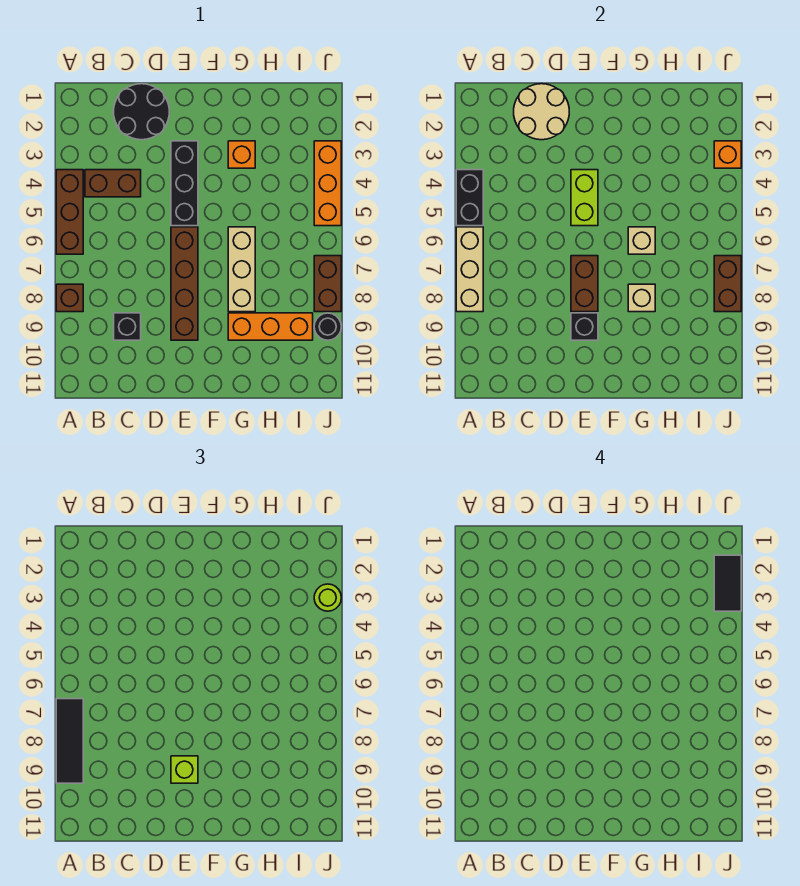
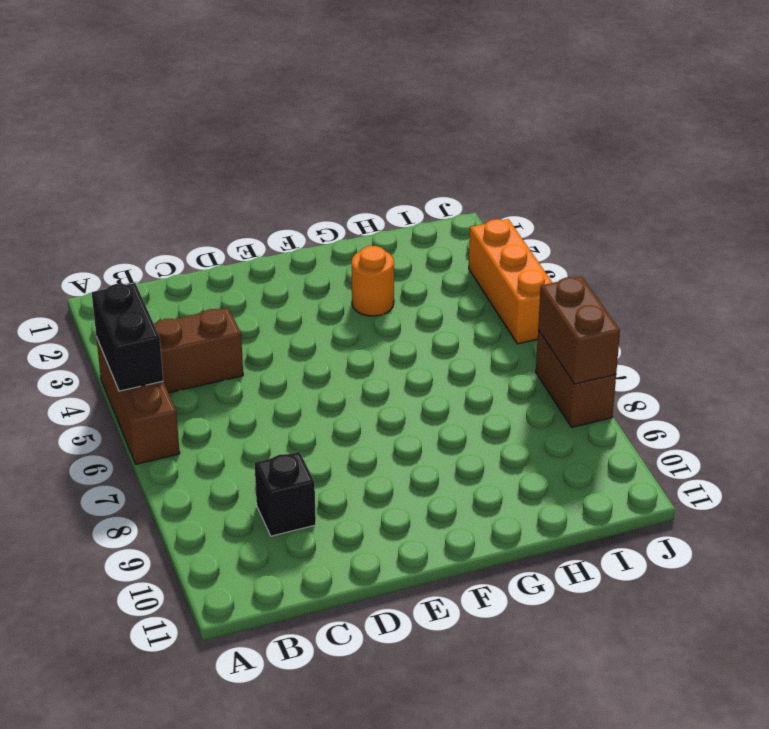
orange 1x1 round brick [352,246,394,316] -> orange 1x1 brick [228,141,255,168]
none -> brown 1x1 brick [56,284,83,312]
none -> black 2x2 round brick [114,84,169,140]
none -> black 1x3 brick [171,141,198,226]

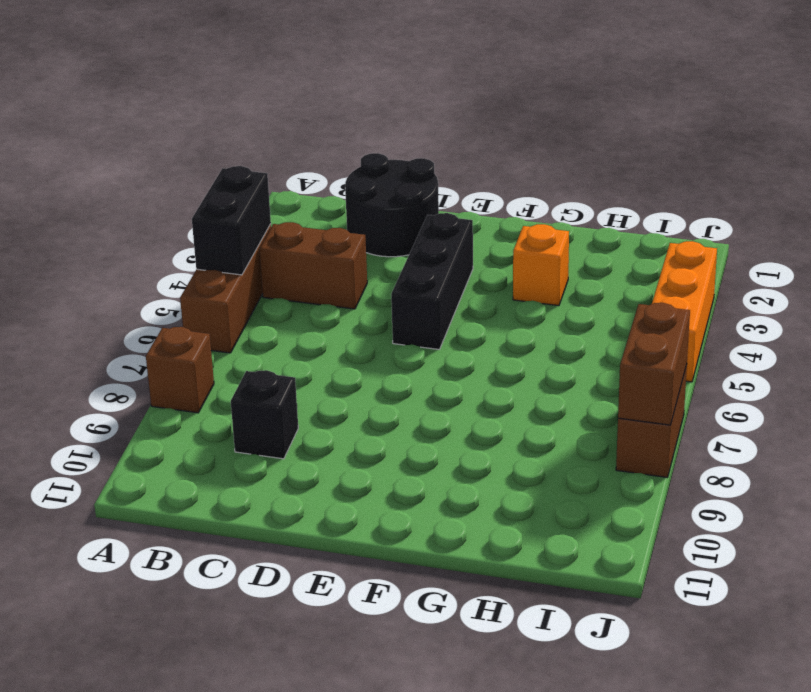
none -> brown 1x4 brick [171,227,198,340]
none -> tan 1x3 brick [228,227,255,312]
none -> orange 1x3 brick [228,313,313,340]

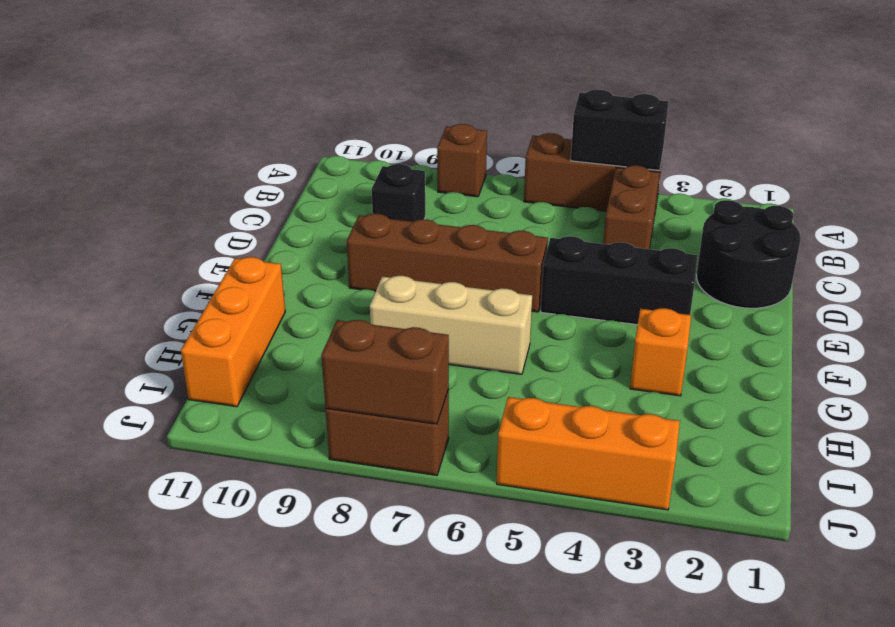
orange 1x3 brick [181,257,285,407] -> orange 1x3 brick moved to [228,313,313,340]
none -> black 1x1 round brick [314,313,341,340]
none -> tan 1x3 brick [456,227,483,312]
none -> tan 2x2 round brick [514,84,569,140]

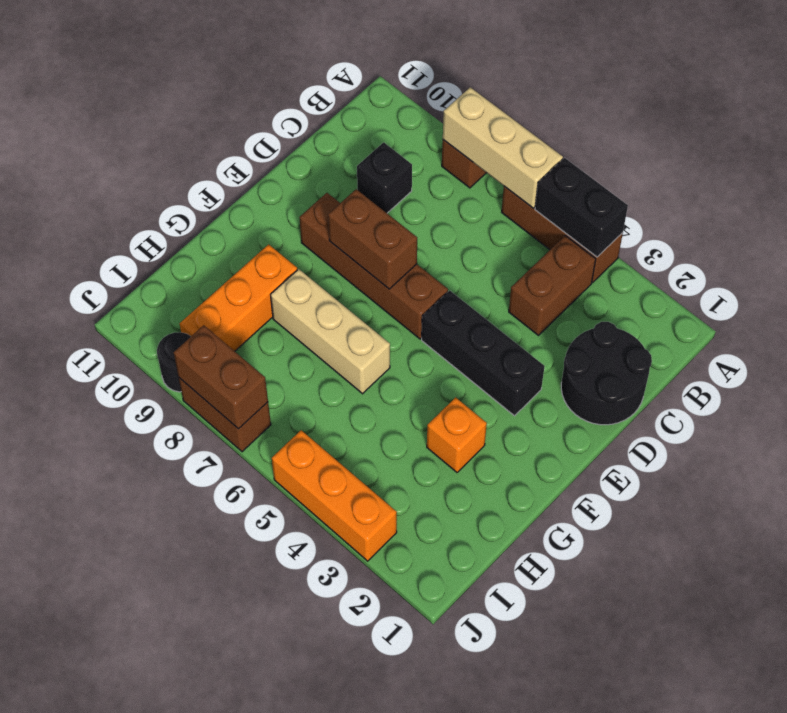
none -> tan 2x2 round brick [514,84,569,140]
none -> lime 1x2 brick [571,170,598,226]
none -> black 1x1 brick [571,313,598,340]

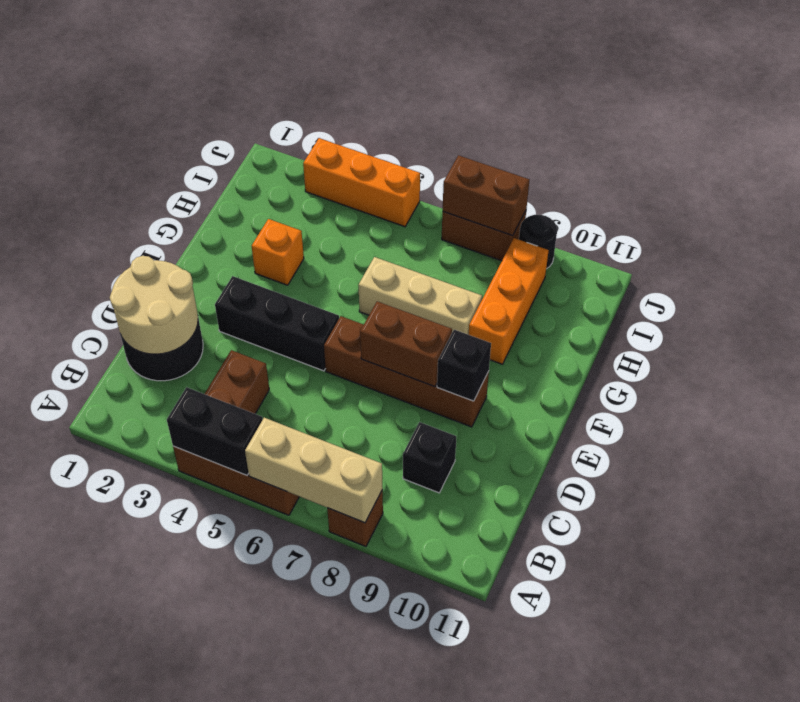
none -> lime 1x2 brick [571,170,598,226]
none -> tan 1x1 brick [628,227,655,254]
none -> tan 1x1 brick [628,284,655,312]

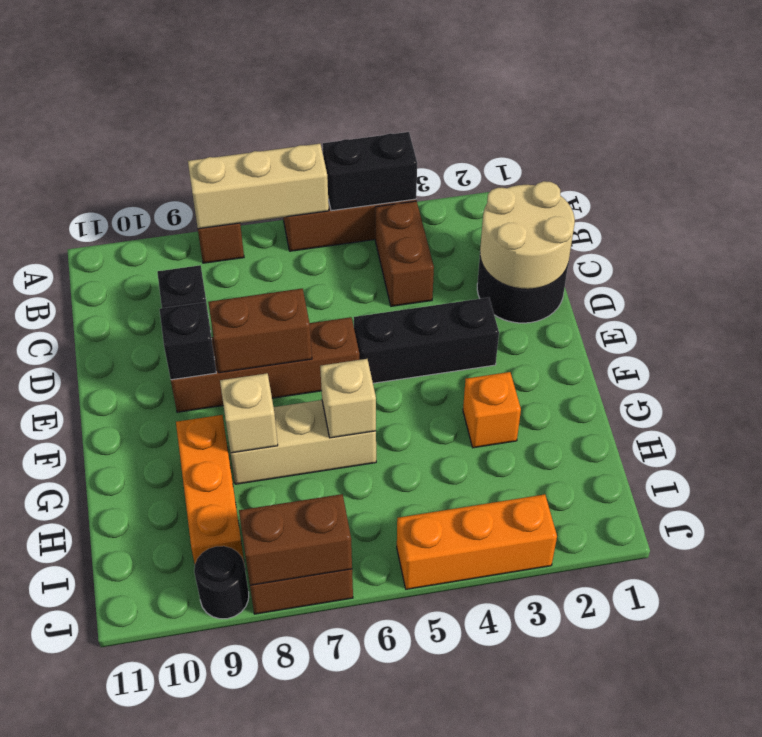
none -> lime 1x2 brick [571,170,598,226]
none -> orange 1x1 brick [714,141,741,168]
none -> black 1x3 tile [56,699,83,783]

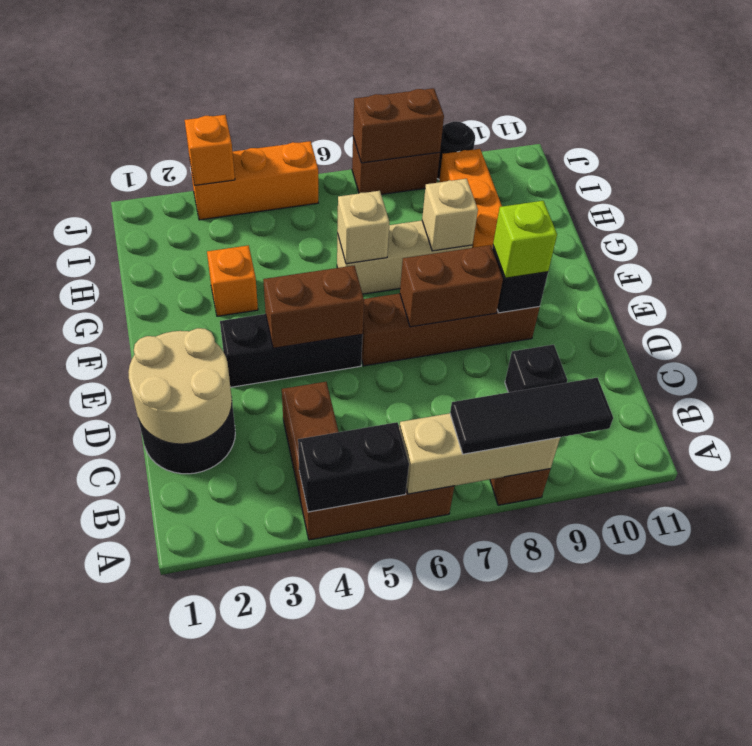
brown 1x2 brick [263,266,364,348] -> lime 1x2 brick [571,170,598,226]
none -> lime 1x1 round brick [314,584,341,611]
none -> black 1x2 tile [714,555,741,611]

